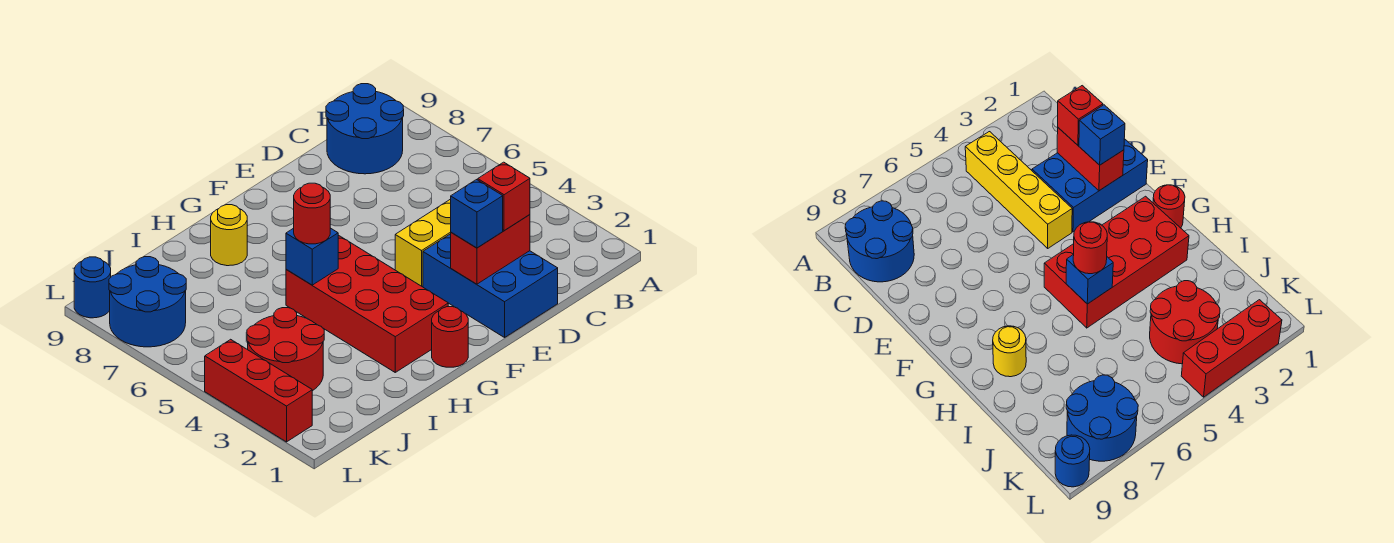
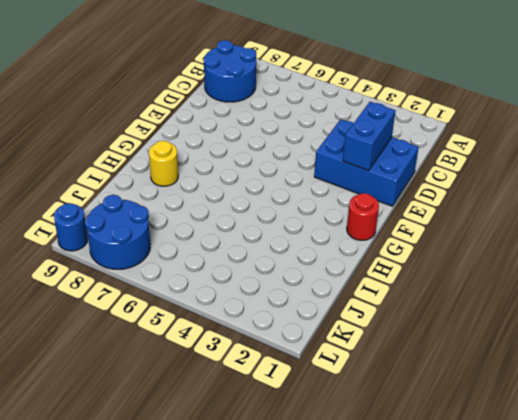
blue 1x2 brick [343,102,396,171] -> red 1x2 brick [451,215,530,284]
none -> yellow 1x4 brick [395,199,451,286]
none -> red 2x4 brick [286,236,448,372]
none -> red 2x2 round brick [247,308,324,391]

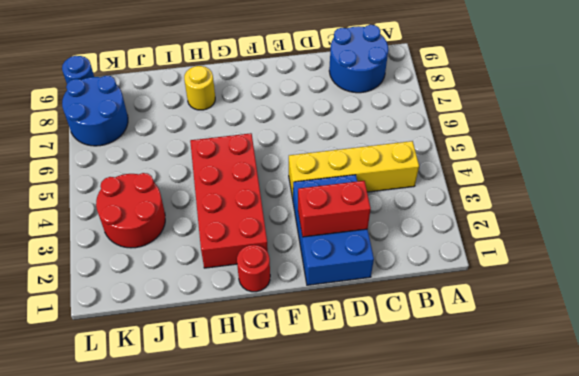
none -> red 1x3 brick [205,339,312,442]
none -> blue 1x1 brick [286,228,338,285]
none -> red 1x1 brick [478,162,530,231]

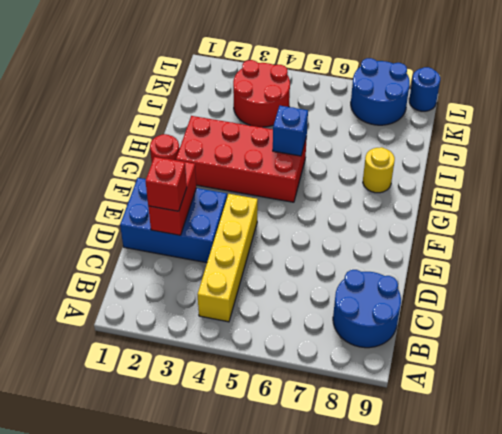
none -> red 1x3 brick [205,339,312,442]
none -> blue 1x1 brick [451,180,503,248]
none -> red 1x1 round brick [294,183,330,244]

